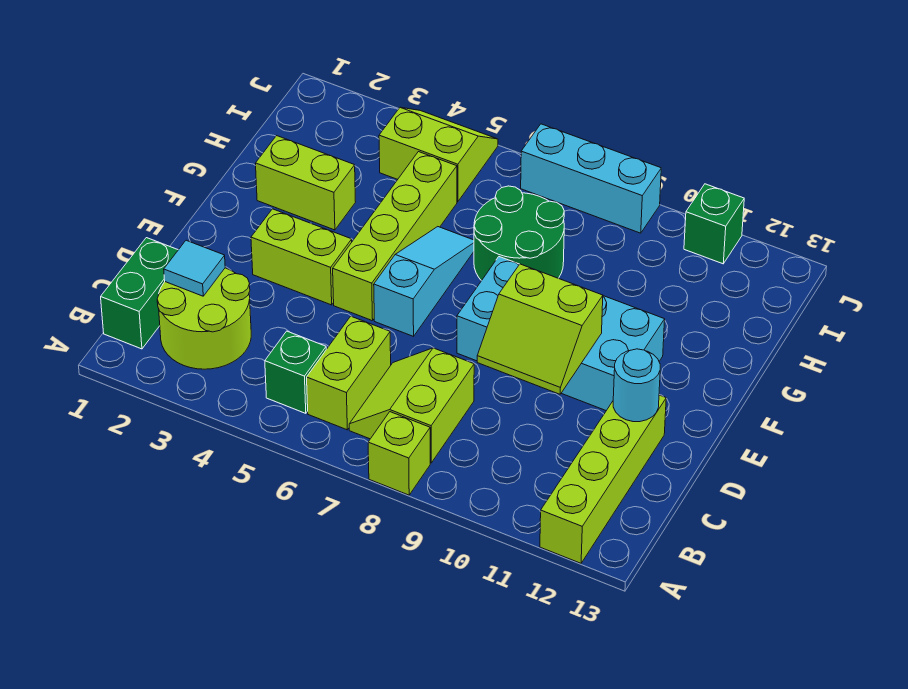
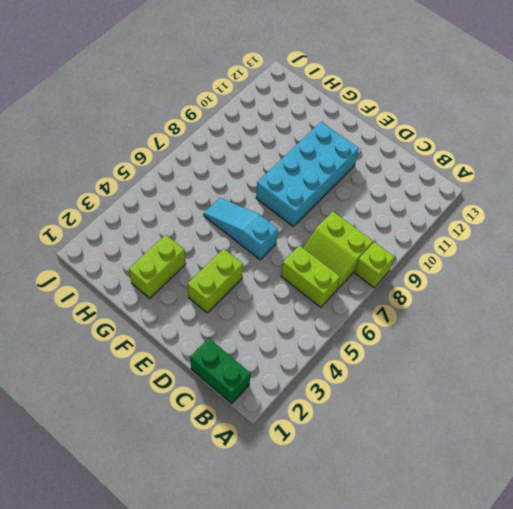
none -> lime 1x4 brick [540,395,666,563]
none -> lime 2x2 round brick [157,268,251,369]
none -> green 1x1 brick [265,331,326,413]

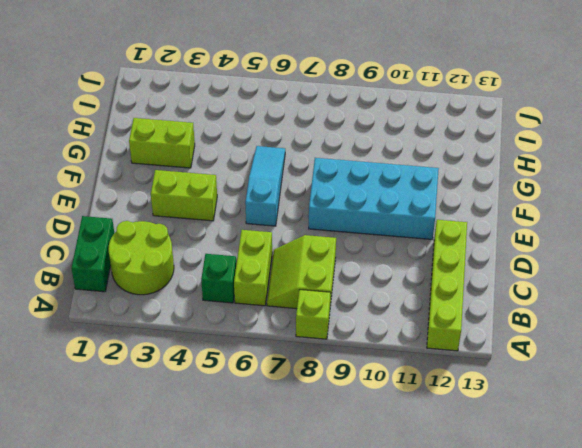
none -> lime 1x4 brick [333,152,457,321]
none -> green 2x2 round brick [474,186,564,281]
none -> lime 2x2 slope [379,107,498,202]

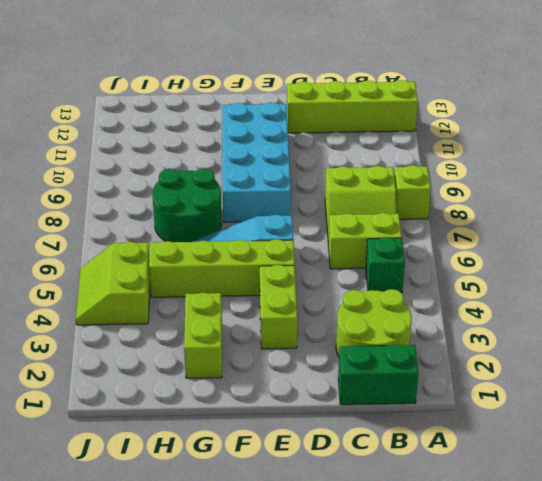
none -> cyan 1x3 brick [521,124,661,233]
none -> green 1x1 brick [684,184,744,264]
none -> cyan 1x1 tile [164,240,225,296]

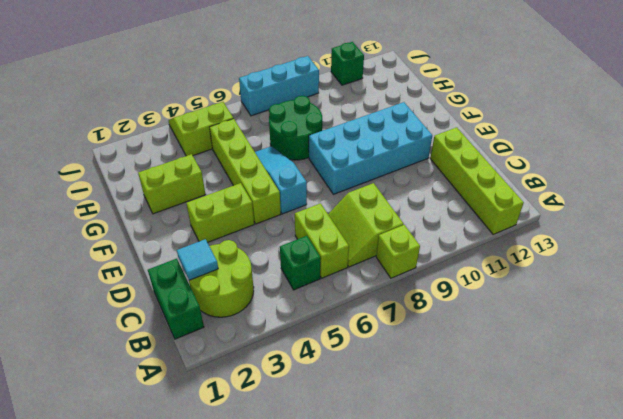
none -> lime 2x2 slope [477,264,603,394]
none -> cyan 1x1 round brick [613,349,660,422]

